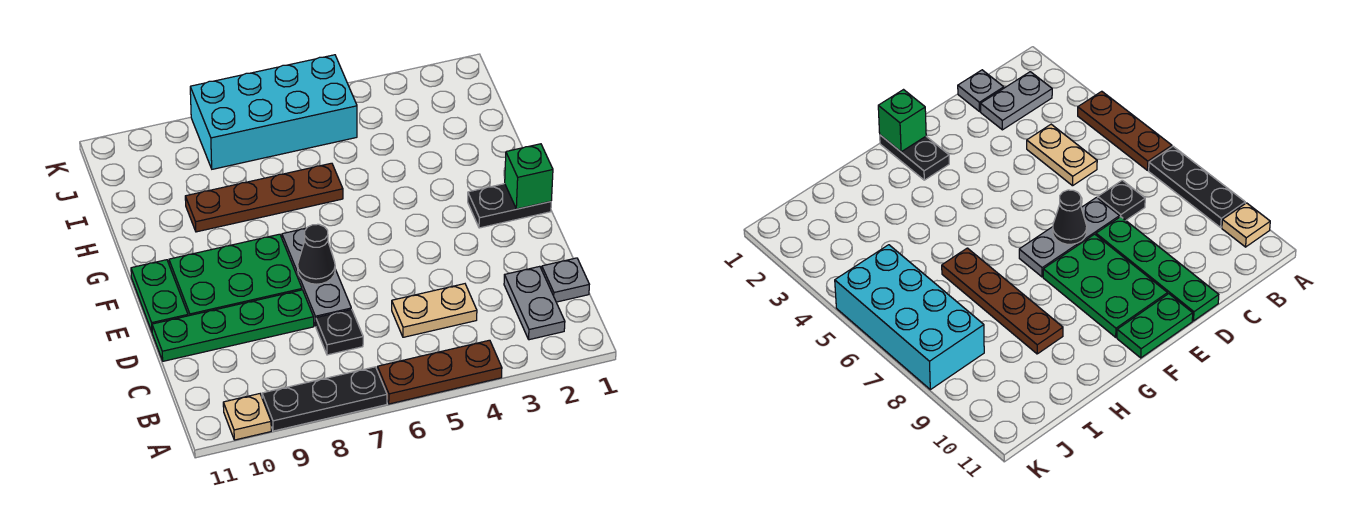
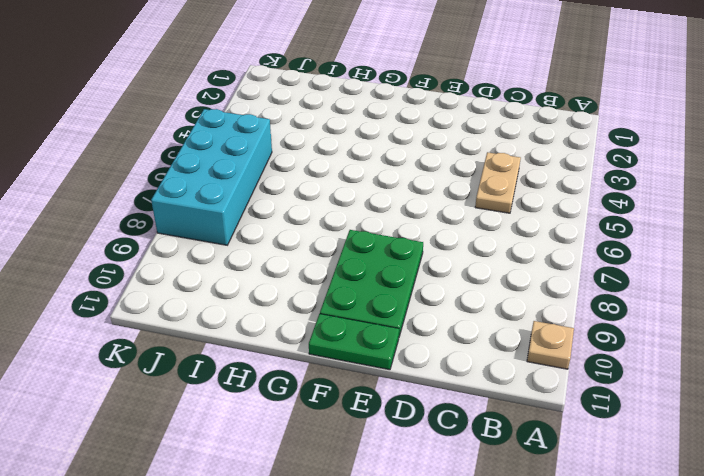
none -> brown 1x3 plate [377,340,502,404]
none -> black 1x3 plate [262,367,387,431]
none -> grey 1x2 plate [504,266,565,340]

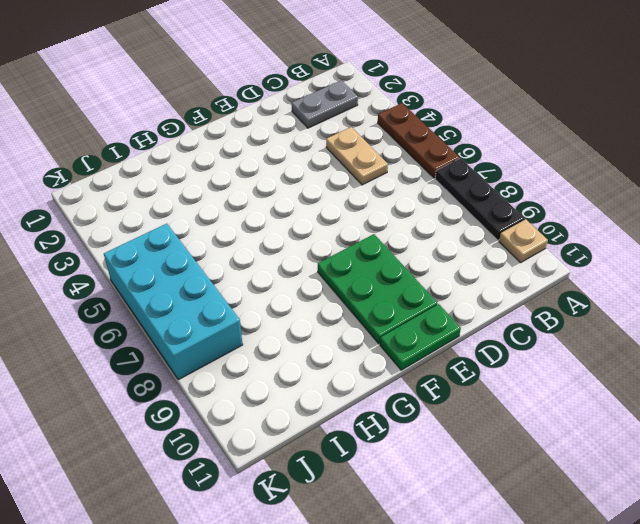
none -> grey 1x1 plate [542,258,589,302]
none -> black 1x1 plate [316,309,363,355]
none -> grey 1x3 plate [282,228,351,326]

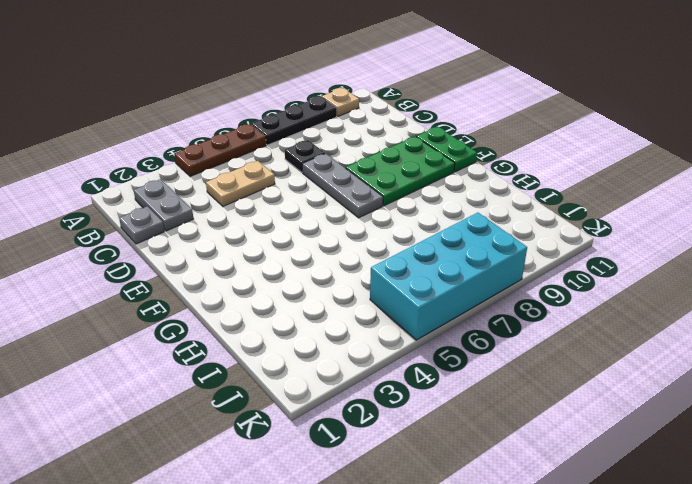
none -> green 1x4 plate [152,290,314,361]
none -> black 1x2 plate [468,184,551,228]
none -> brown 1x4 plate [185,163,343,232]

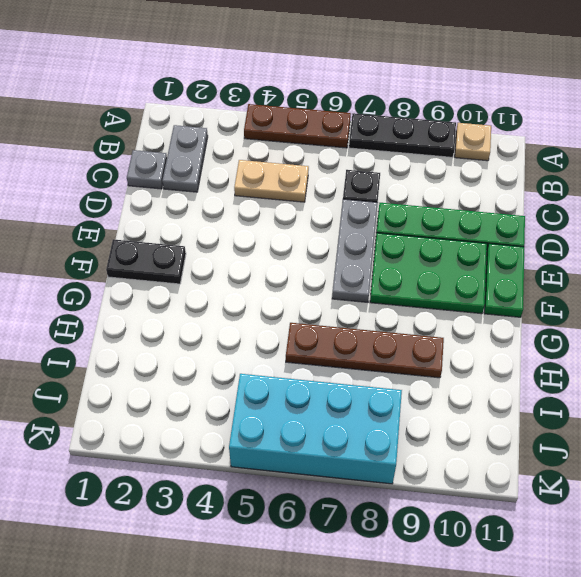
none -> black 1x1 cone [298,224,335,284]
none -> green 1x1 brick [505,144,553,209]

